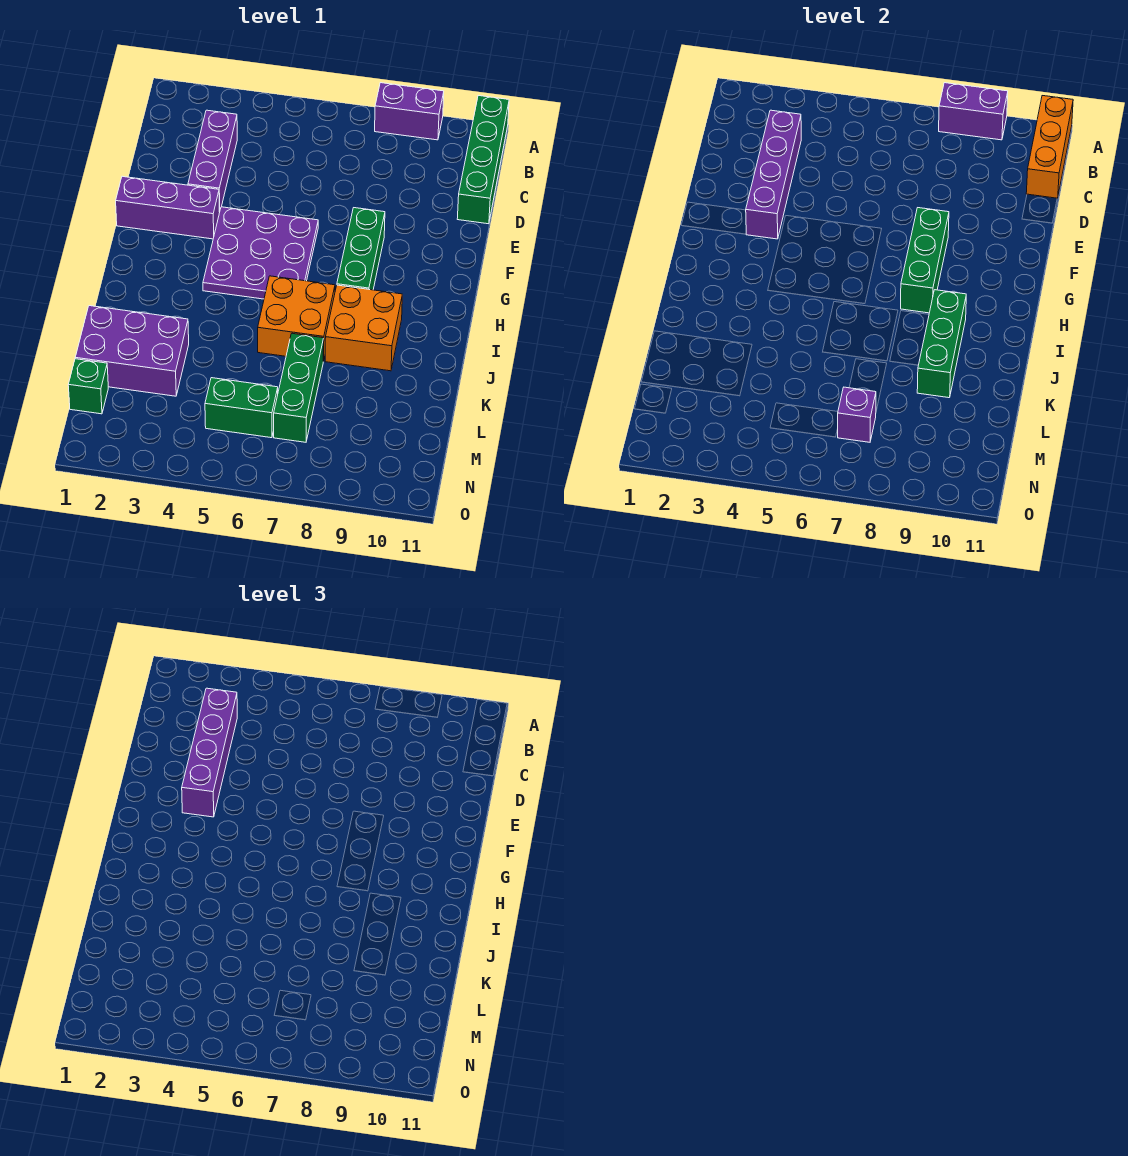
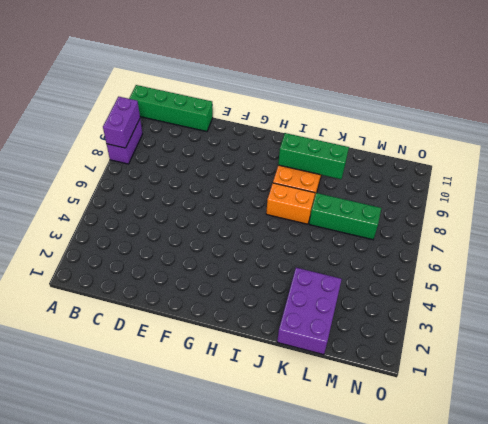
orange 1x2 brick [266,183,315,224] -> orange 2x2 brick [258,276,335,361]
none -> purple 1x3 brick [188,110,237,212]
none -> purple 1x3 brick [116,176,220,239]
none -> purple 3x3 plate [203,207,318,299]

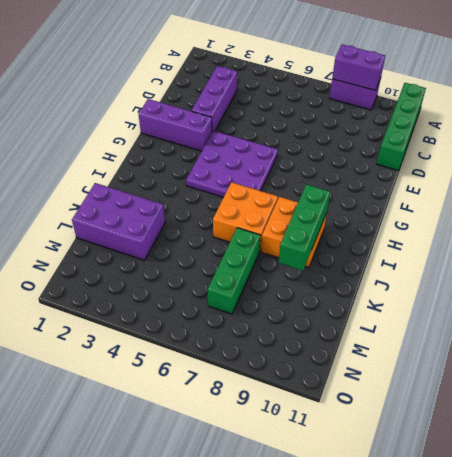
none -> green 1x3 brick [337,208,385,290]
none -> green 1x1 brick [68,359,108,414]
none -> green 1x2 brick [205,378,278,438]

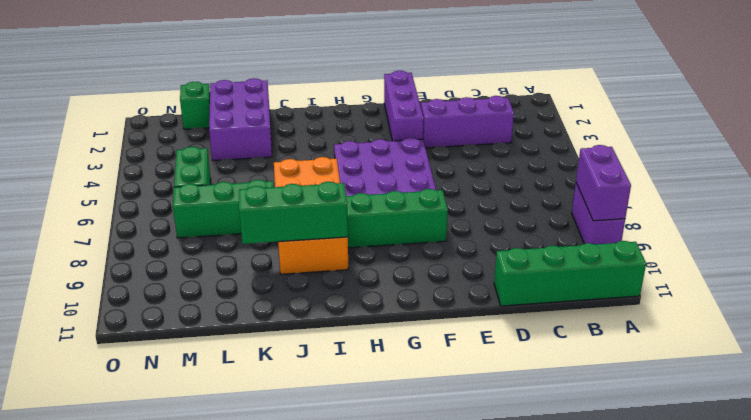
none -> orange 1x3 brick [1026,96,1073,198]
none -> purple 1x4 brick [746,110,801,239]
none -> green 1x3 brick [901,208,949,313]

